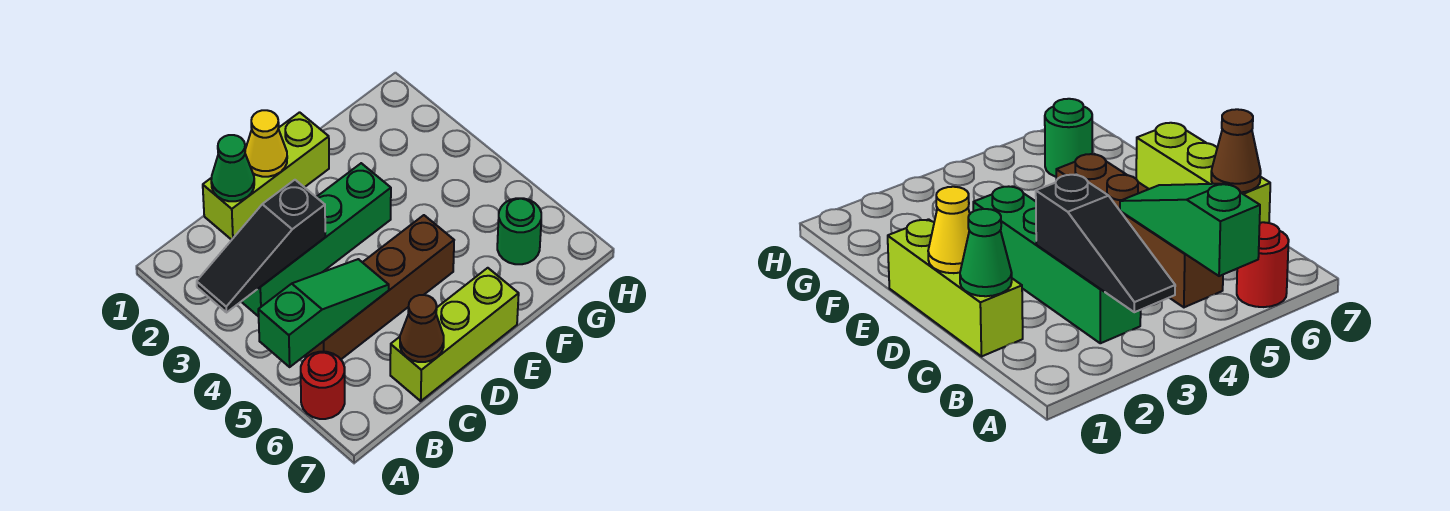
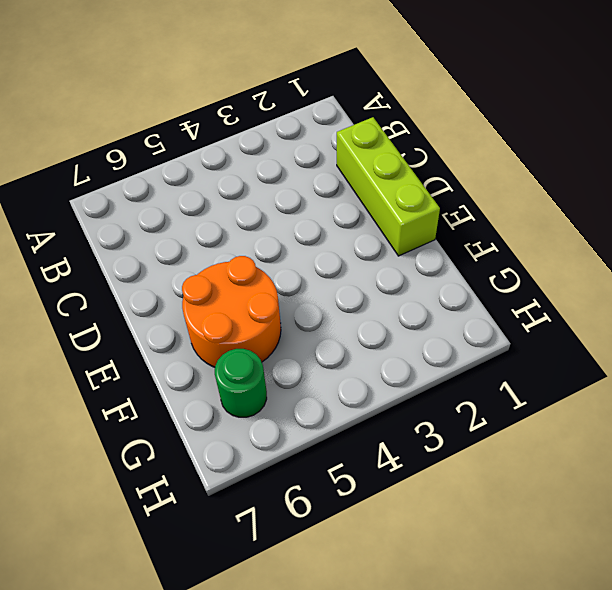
orange 2x2 round brick [182,256,281,367] -> brown 1x4 brick [305,215,454,359]
none -> red 1x1 round brick [301,352,345,419]
none -> green 1x4 brick [241,163,391,317]

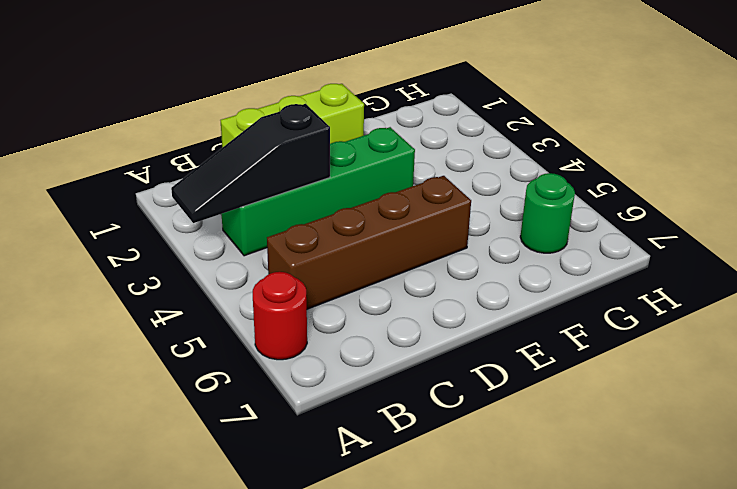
none -> lime 1x3 brick [390,268,519,401]
none -> green 1x3 slope [258,259,389,367]

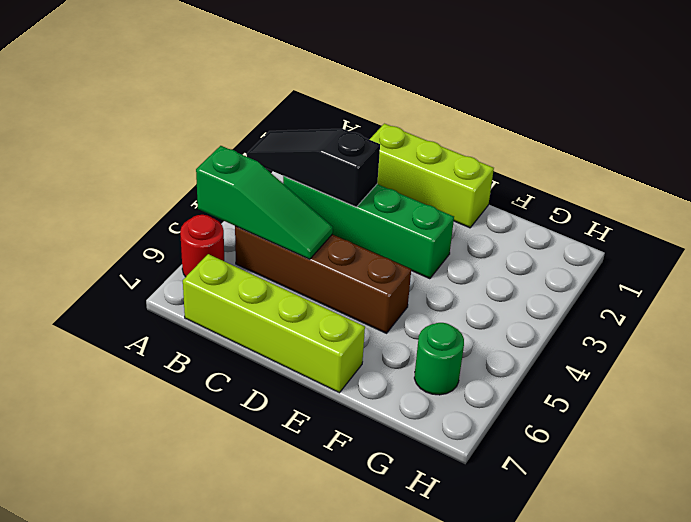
lime 1x4 brick [183,254,365,393] -> lime 1x3 brick [390,268,519,401]
none -> green 1x1 cone [211,135,254,201]
none -> brown 1x1 cone [400,295,444,362]

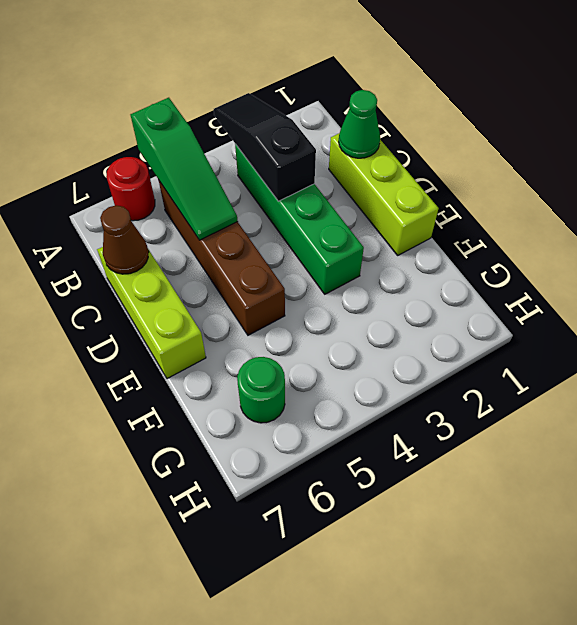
none -> yellow 1x1 cone [245,110,287,177]

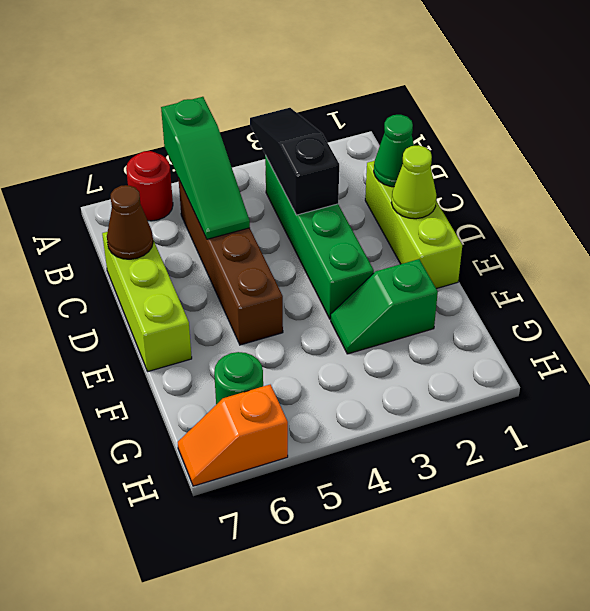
lime 1x1 cone [391,145,437,219] -> yellow 1x1 cone [245,110,287,177]
green 1x2 slope [331,259,438,354] -> none
orange 1x2 slope [178,385,288,486] -> none

